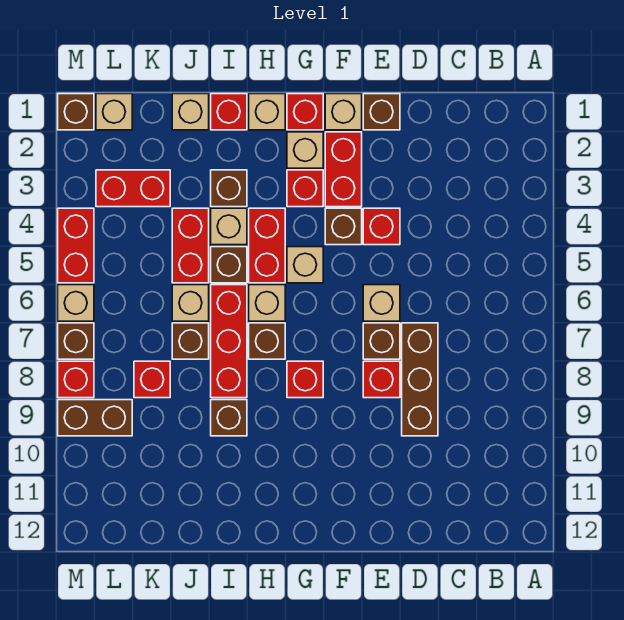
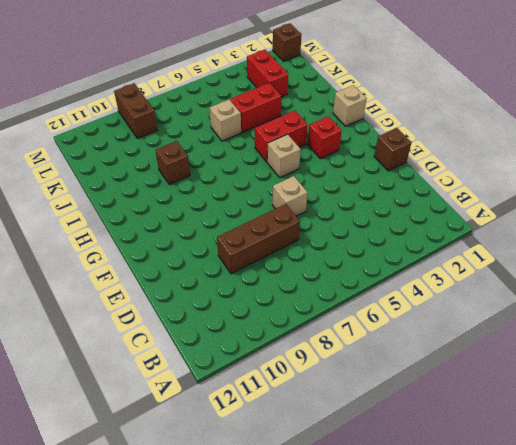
none -> red 1x1 brick [363,208,400,245]
none -> brown 1x1 brick [363,323,400,359]
none -> red 1x1 brick [363,361,400,398]
none -> tan 1x1 brick [325,94,362,130]

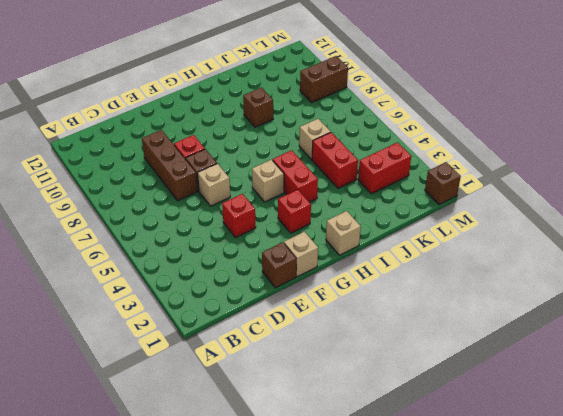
none -> red 1x2 brick [325,132,362,207]
none -> brown 1x1 brick [325,208,362,245]
none -> red 1x1 brick [287,94,323,130]
none -> tan 1x1 brick [287,132,323,168]

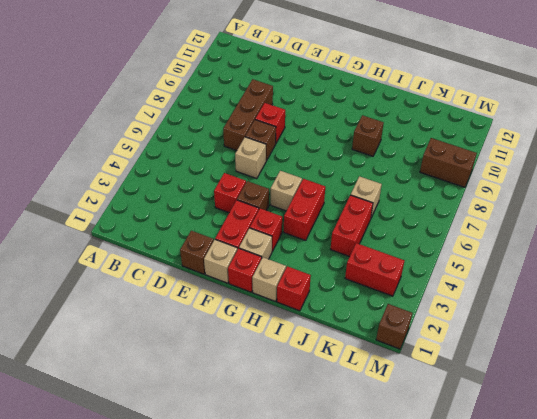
none -> red 1x1 brick [287,361,323,398]
none -> tan 1x1 brick [249,285,285,321]
none -> brown 1x1 brick [249,323,285,359]
none -> brown 1x1 brick [211,170,247,207]

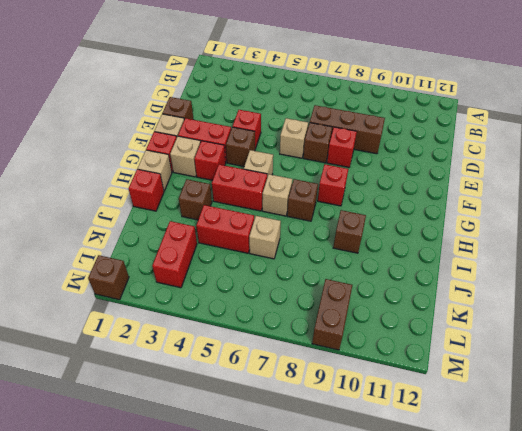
none -> tan 1x1 brick [211,208,247,245]
none -> brown 1x1 brick [211,247,247,283]
none -> red 1x3 brick [211,285,247,398]
none -> tan 1x1 brick [172,94,209,130]

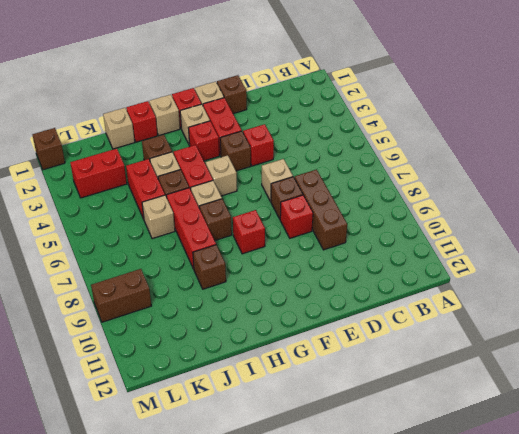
none -> brown 1x1 brick [172,323,209,359]
none -> red 1x1 brick [134,361,170,398]
none -> tan 1x1 brick [96,94,132,130]
none -> red 1x2 brick [58,208,94,283]

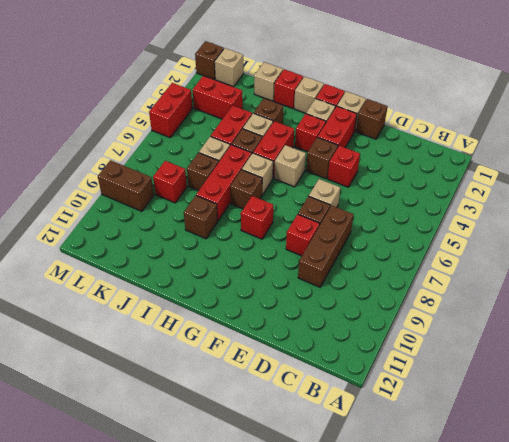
none -> tan 1x1 brick [58,285,94,321]
none -> brown 1x1 brick [58,323,94,359]
none -> red 1x1 brick [58,361,94,398]

